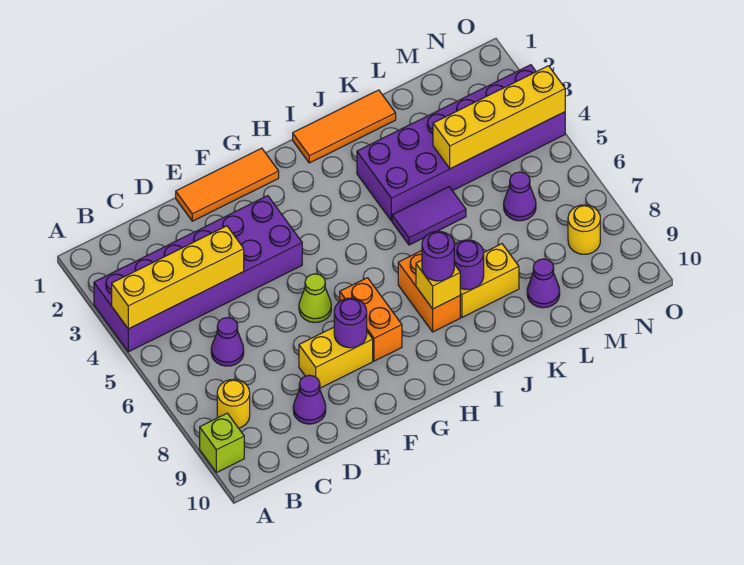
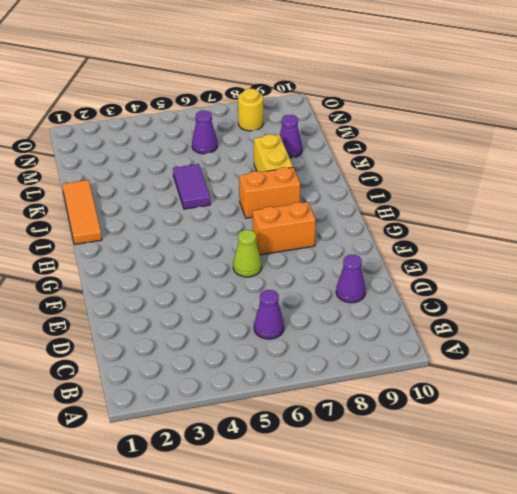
none -> purple 2x6 brick [94,196,302,352]
none -> lime 1x1 brick [200,413,244,473]
none -> yellow 1x1 round brick [217,379,250,428]

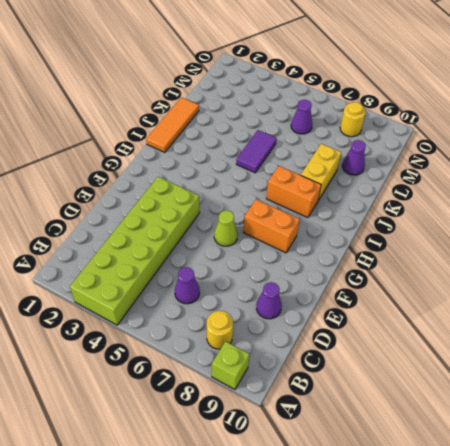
lime 2x6 brick [70,177,200,325] -> purple 2x6 brick [94,196,302,352]
none -> orange 1x3 tile [176,148,279,221]
none -> yellow 1x2 brick [299,327,373,388]
none -> purple 2x6 brick [357,65,565,221]

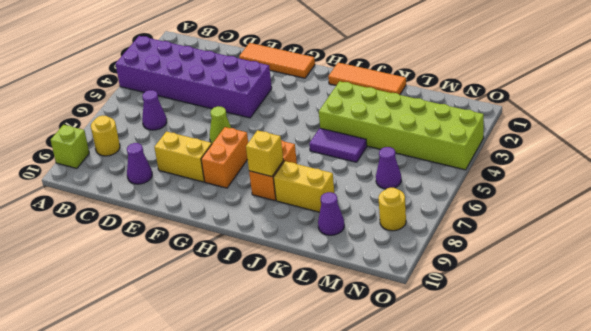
lime 2x6 brick [319,81,484,170] -> purple 2x6 brick [357,65,565,221]
none -> yellow 1x4 brick [112,226,244,329]
none -> purple 1x1 round brick [334,298,367,348]
none -> purple 1x1 round brick [454,240,484,289]

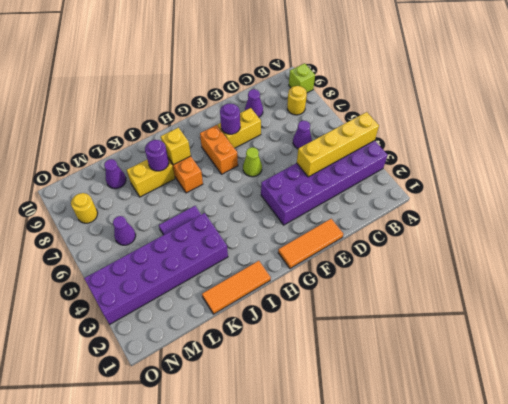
none -> yellow 1x4 brick [433,66,565,169]
none -> purple 1x1 round brick [422,231,454,281]

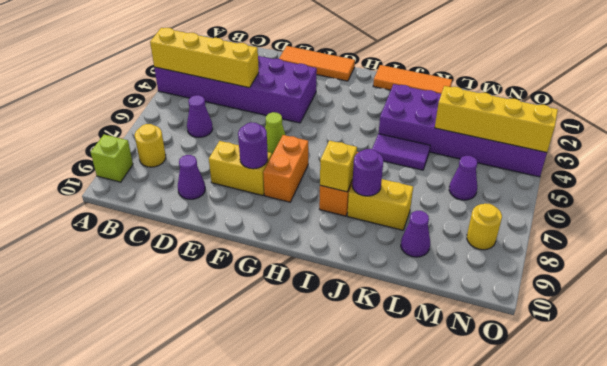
none -> purple 1x1 round brick [422,231,454,281]

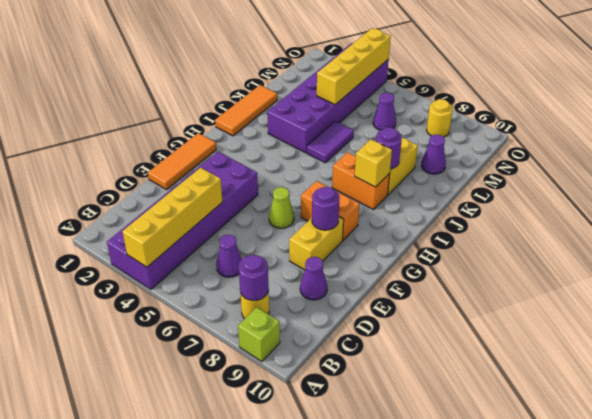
purple 1x1 round brick [239,255,269,301] -> purple 1x1 round brick moved to [422,231,454,281]

